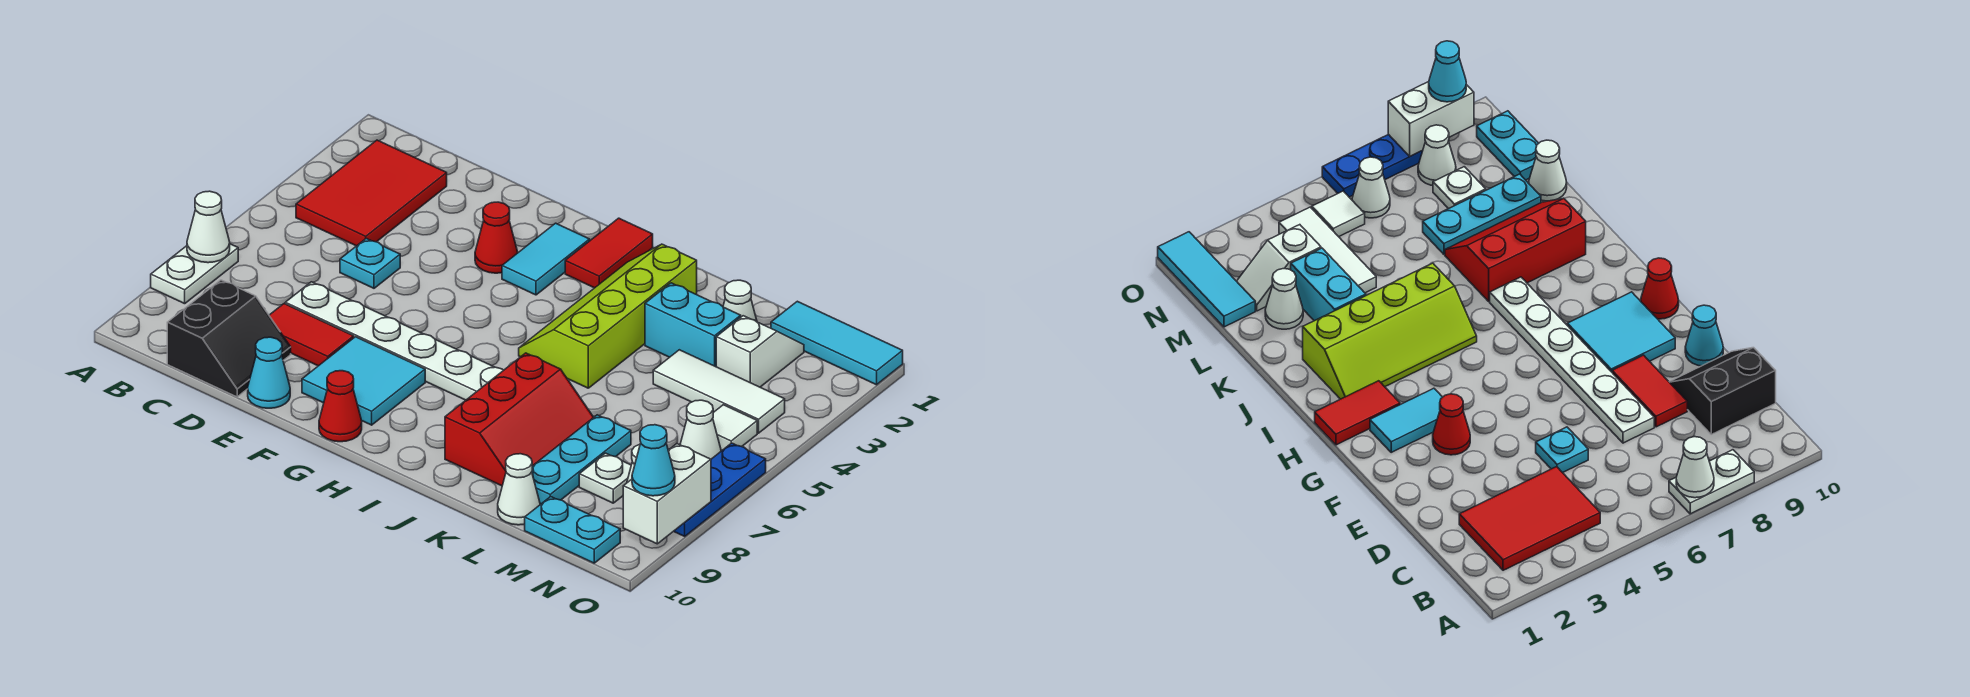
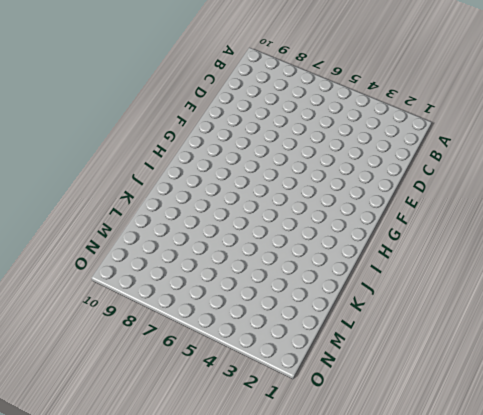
none -> white 1x2 plate [151,244,238,304]
none -> red 2x3 tile [296,140,447,246]
none -> black 2x2 slope [167,280,291,397]
none -> cyan 1x1 plate [340,238,400,288]

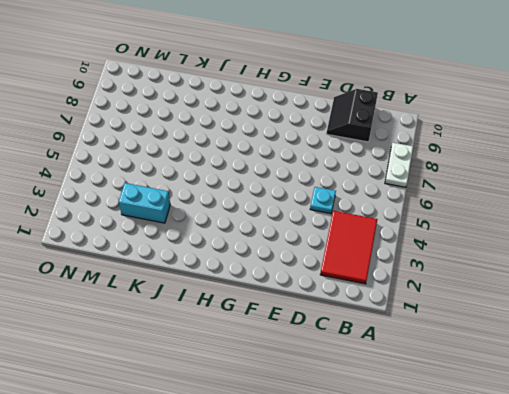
none -> white 1x6 plate [285,282,503,400]
none -> red 1x2 tile [269,304,354,366]
none -> cyan 1x1 cone [248,337,290,408]
none -> red 1x1 cone [475,202,518,273]

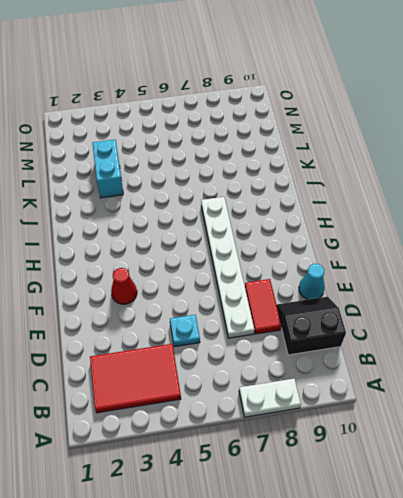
none -> cyan 2x2 tile [302,337,425,425]
none -> cyan 1x2 tile [502,223,590,295]
none -> red 1x1 cone [319,371,362,442]
none -> red 1x2 tile [565,218,653,288]

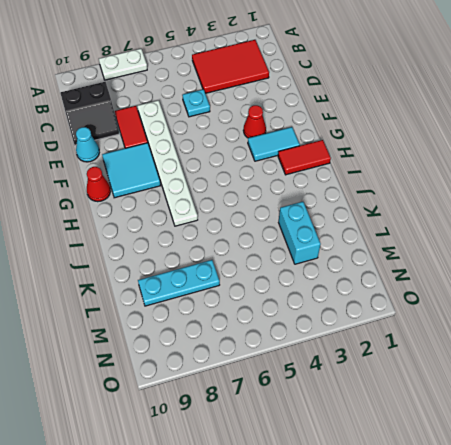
none -> lime 2x4 slope [519,244,697,388]
none -> red 2x3 slope [445,353,594,486]
none -> white 1x1 cone [723,280,757,322]
none -> white 1x3 tile [653,350,785,433]

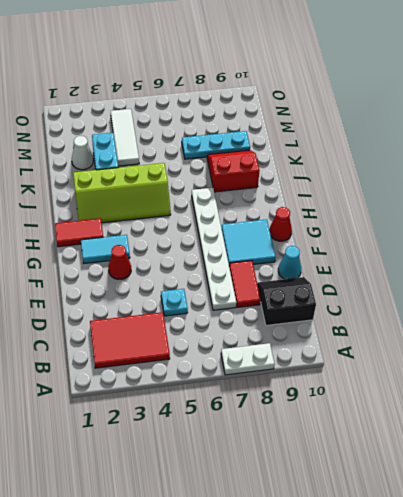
red 2x2 slope [207,150,260,192] -> red 2x3 slope [445,353,594,486]
none -> white 1x1 cone [498,454,540,525]
none -> cyan 1x3 tile [771,301,903,385]
none -> white 1x2 slope [716,316,804,387]
none -> white 1x1 plate [579,453,631,503]

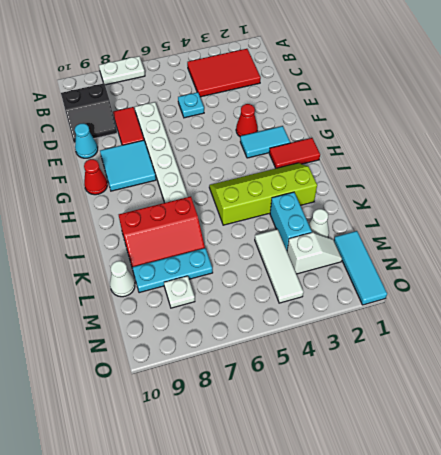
none -> cyan 1x2 plate [525,497,620,563]
none -> white 1x1 tile [713,405,757,451]
none -> white 1x1 cone [680,400,721,459]
none -> white 1x1 cone [1418,125,1456,186]

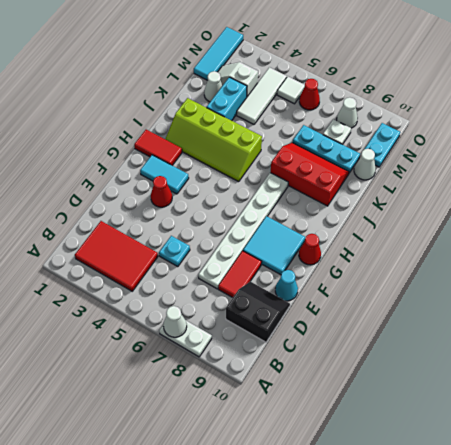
red 1x1 cone [299,79,320,110] -> white 1x1 cone [680,400,721,459]
none -> blue 1x3 plate [674,443,766,536]
none -> white 1x2 brick [623,444,711,544]
none -> cyan 1x1 cone [632,425,675,496]

